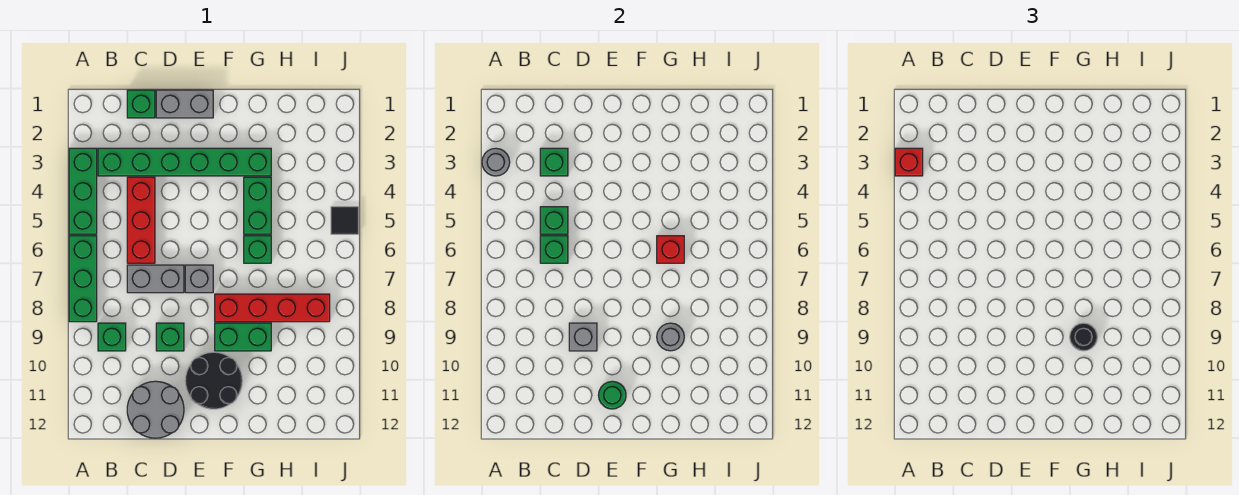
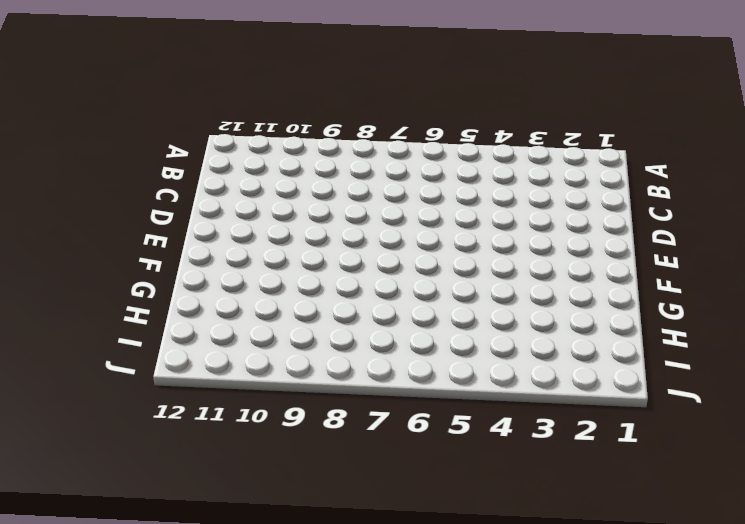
none -> green 1x3 brick [69,148,97,234]
none -> green 1x3 brick [69,236,97,322]
none -> green 1x6 brick [98,148,271,176]

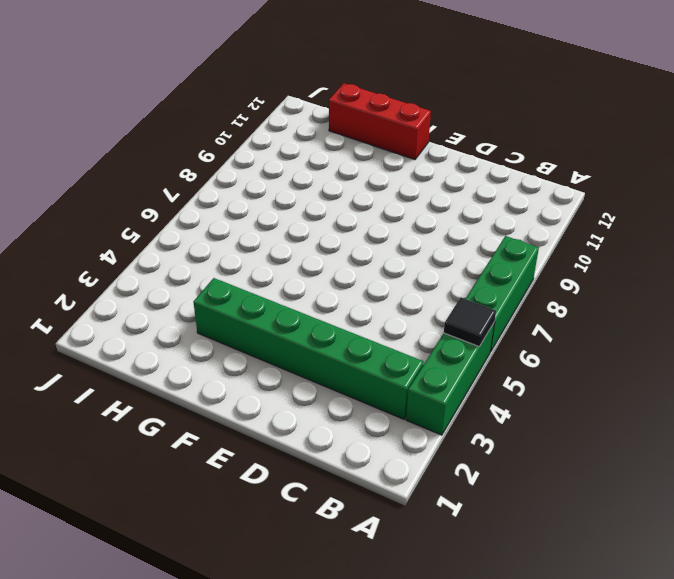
black 1x1 tile [444,298,496,346] -> black 1x1 tile moved to [331,207,359,234]
red 1x3 brick [329,83,431,159] -> red 1x3 brick turned to [127,177,155,263]
none -> green 1x1 brick [98,323,126,351]
none -> green 1x1 brick [127,90,155,118]
none -> grey 1x2 brick [127,265,184,293]

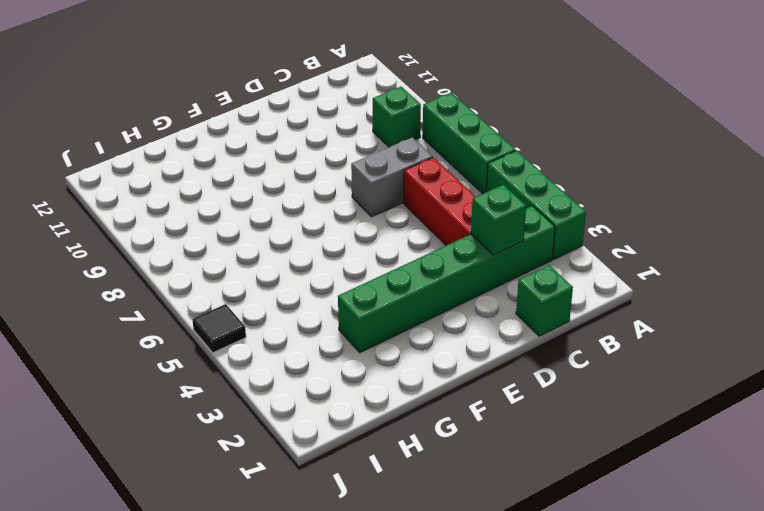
none -> grey 2x2 round brick [127,381,184,438]
none -> grey 1x2 brick [156,90,213,118]
none -> green 1x1 brick [156,323,184,351]

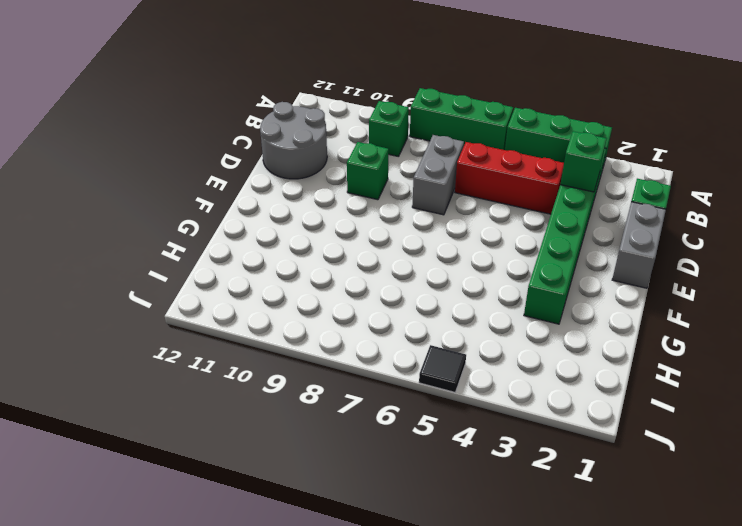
none -> grey 1x1 brick [185,265,213,293]
none -> black 2x2 round brick [185,352,242,409]
none -> red 1x4 brick [215,294,330,322]

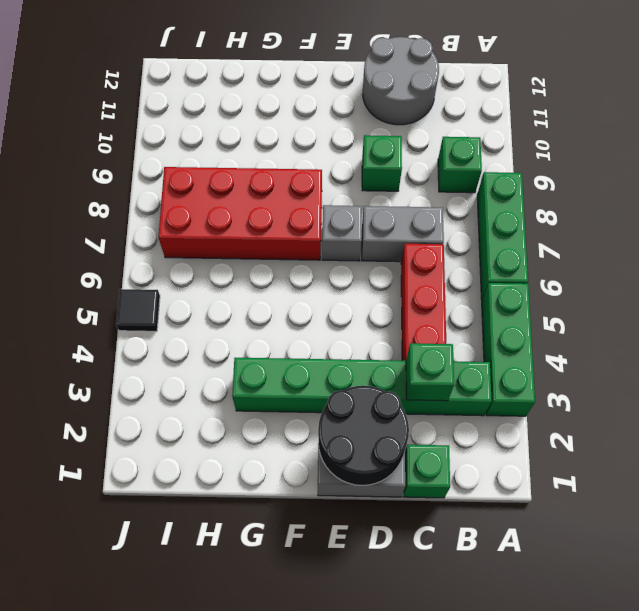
black 2x2 round brick [318,386,409,485] -> black 2x2 round brick moved to [185,352,242,409]
red 2x4 brick [158,167,322,260] -> red 1x4 brick [215,294,330,322]
none -> green 1x2 brick [215,323,271,351]
none -> green 1x2 brick [244,177,271,234]
none -> green 1x1 brick [244,236,271,263]

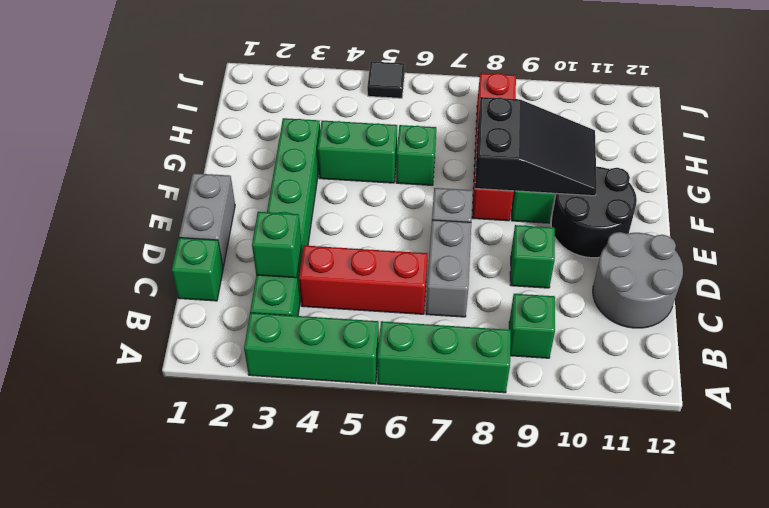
black 2x3 slope [475,97,597,196] -> grey 1x1 round brick [657,323,684,351]
none -> grey 1x1 round brick [482,148,510,176]
none -> green 1x1 brick [540,207,568,234]
none -> green 1x1 brick [540,236,568,263]

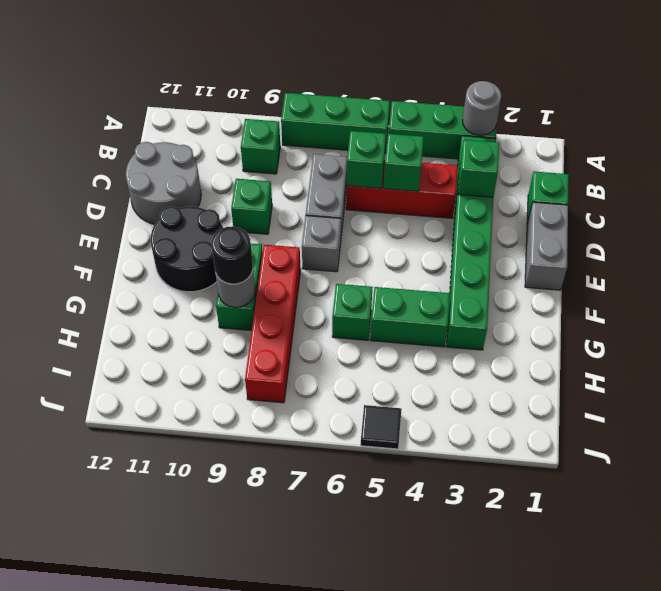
none -> grey 1x1 brick [569,323,597,351]
none -> green 1x1 round brick [598,381,626,409]
none -> red 1x1 brick [657,236,684,263]

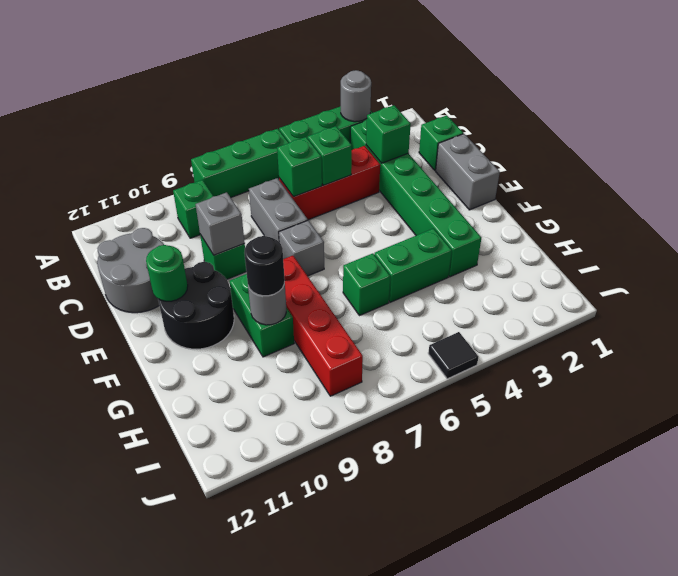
none -> red 1x1 brick [657,236,684,263]
none -> red 1x1 brick [895,148,923,176]

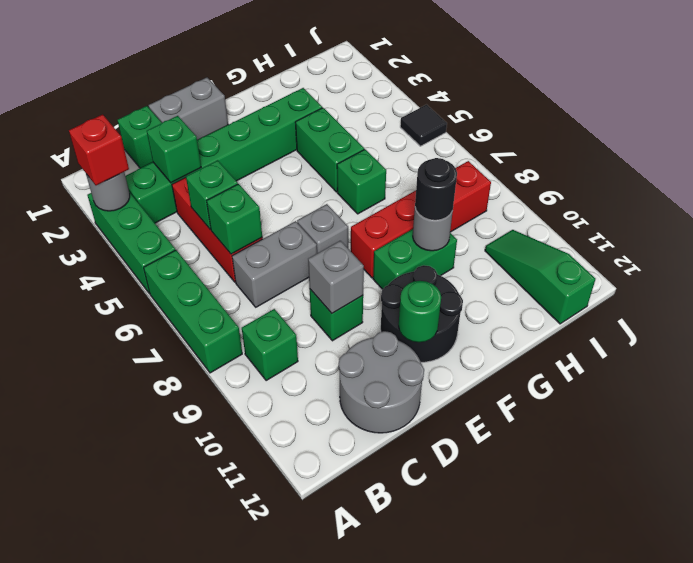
green 1x3 slope [485,230,595,324] -> none
none -> red 1x1 brick [657,236,684,263]

